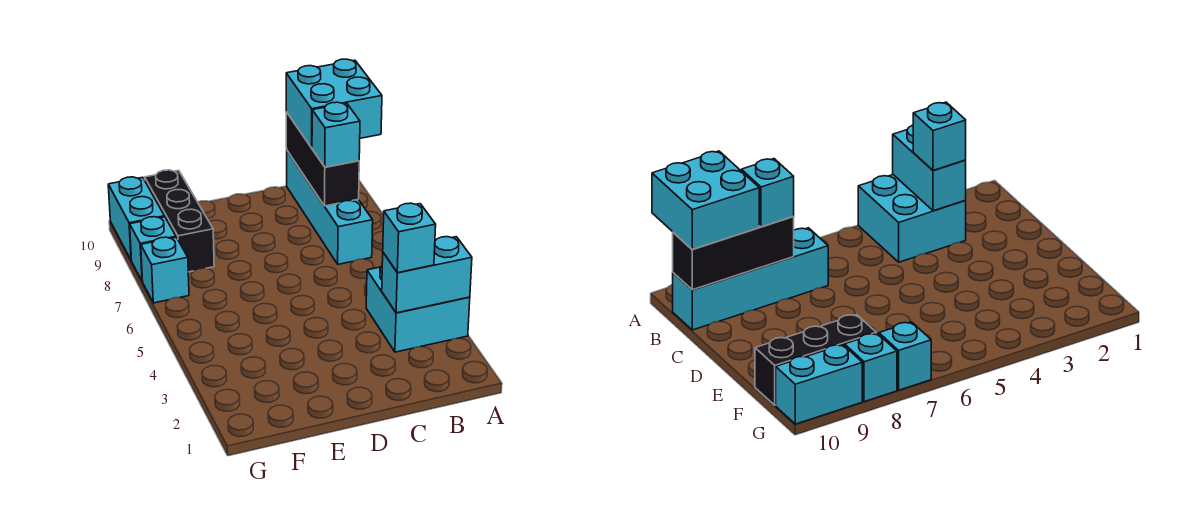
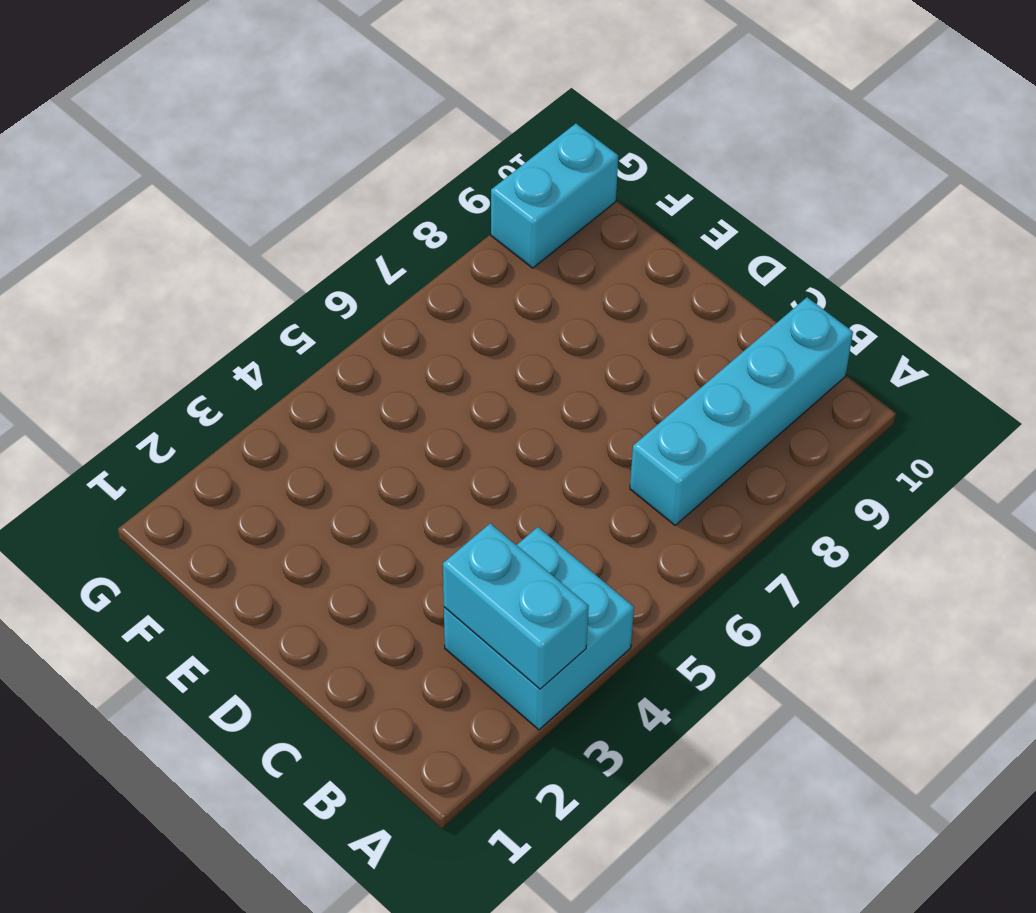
none -> black 1x3 brick [145,170,214,272]
none -> cyan 1x1 brick [141,237,189,303]

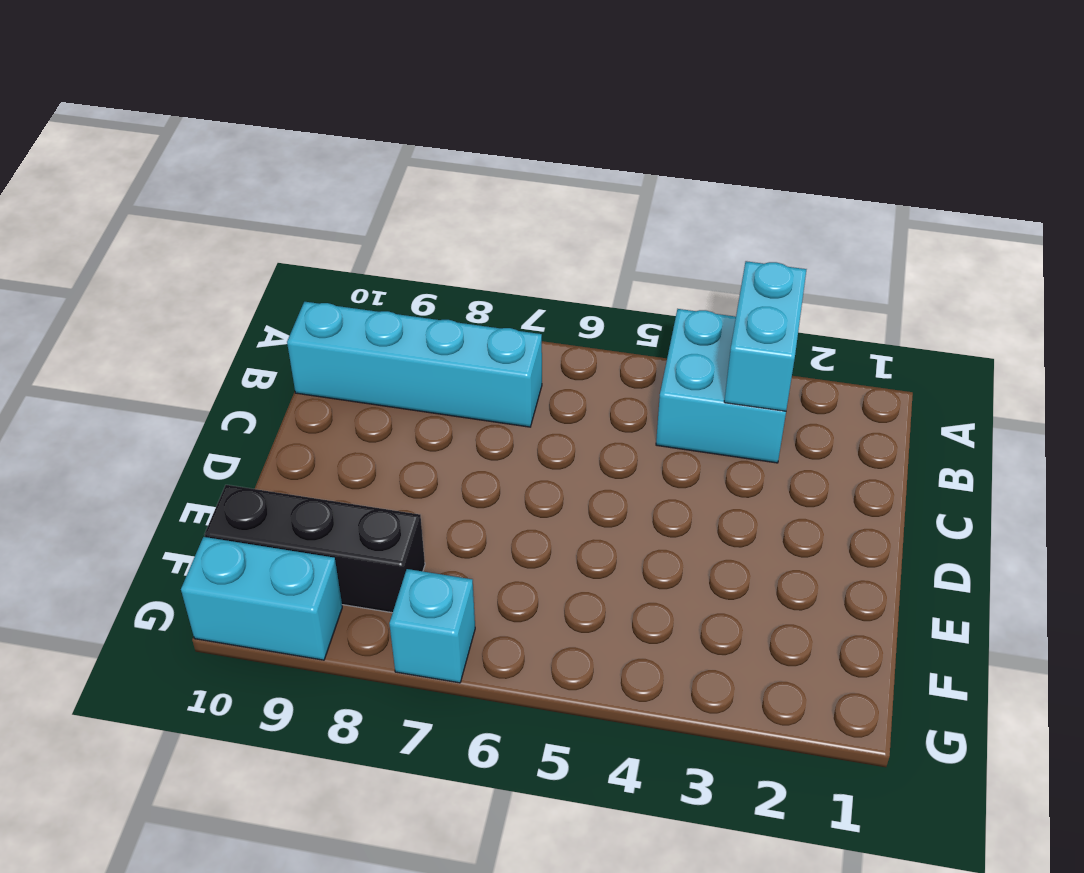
none -> cyan 1x1 brick [130,217,176,281]
none -> black 1x3 brick [286,112,359,206]

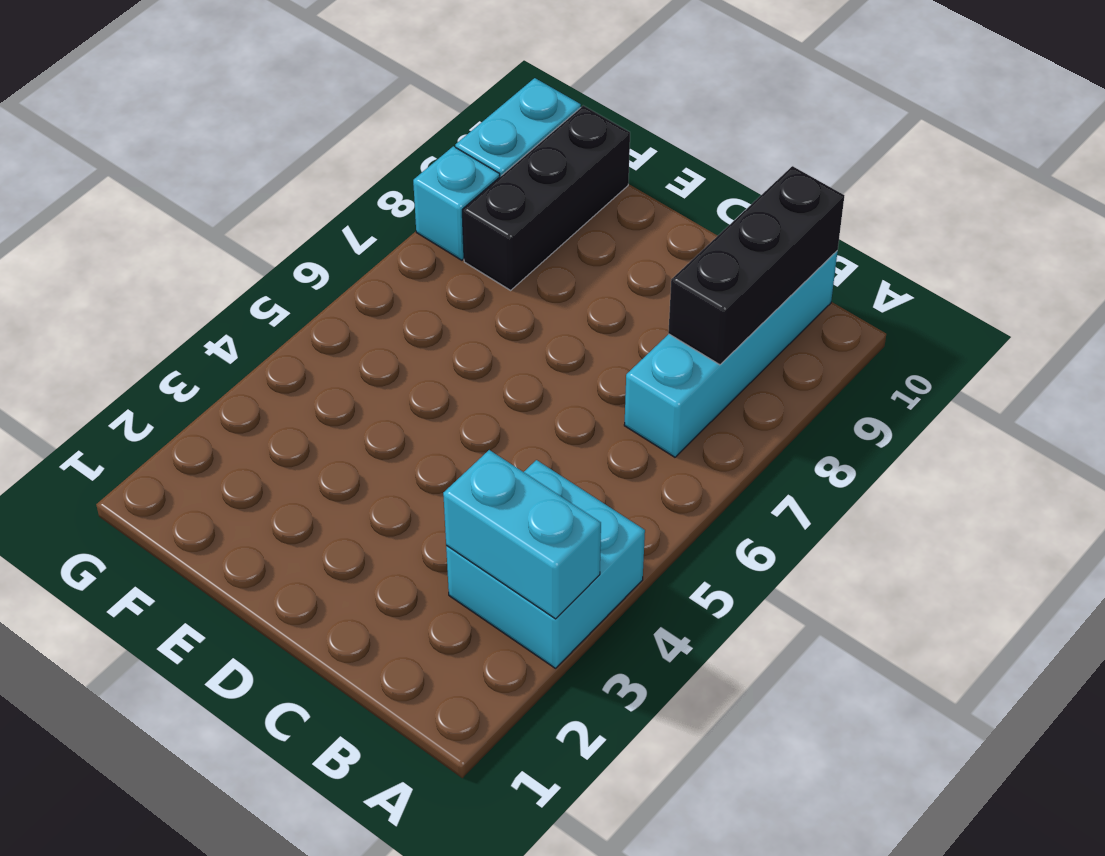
none -> cyan 1x1 brick [141,237,189,303]
none -> cyan 2x2 brick [286,59,382,148]

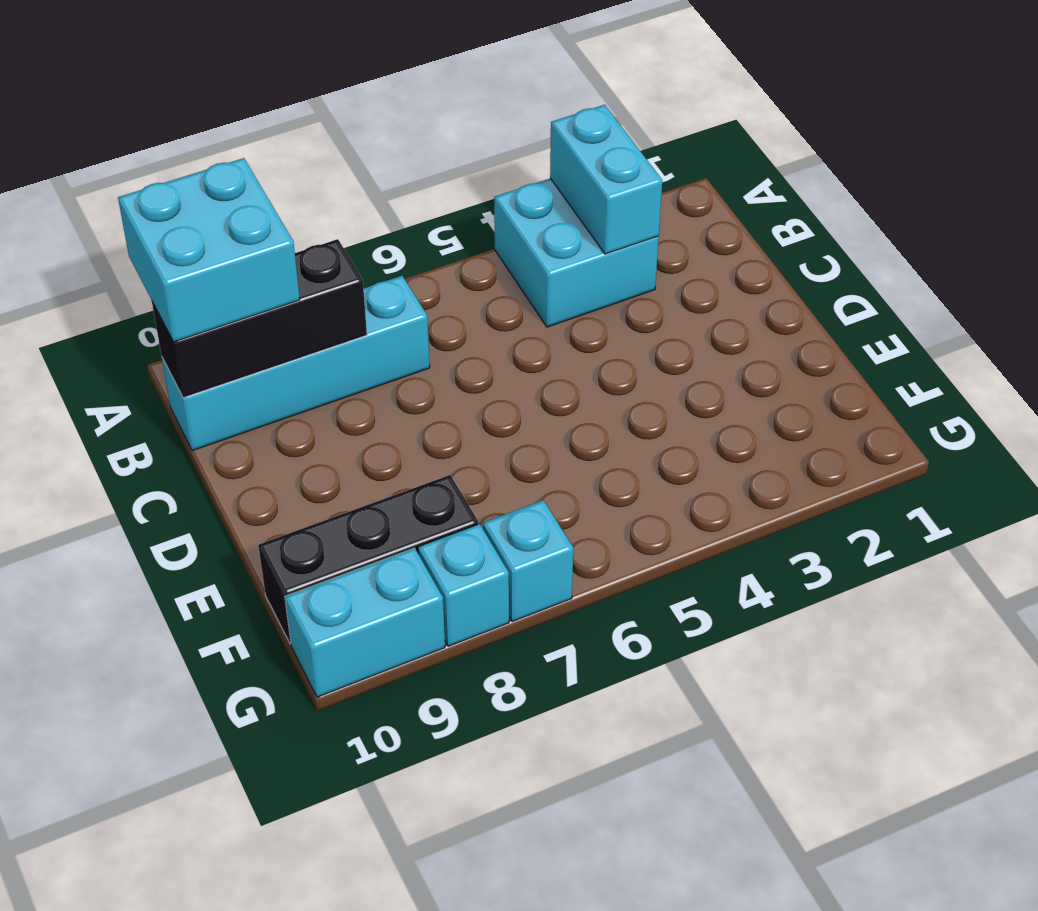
none -> cyan 1x1 brick [383,203,436,273]
none -> cyan 1x1 brick [312,102,360,167]

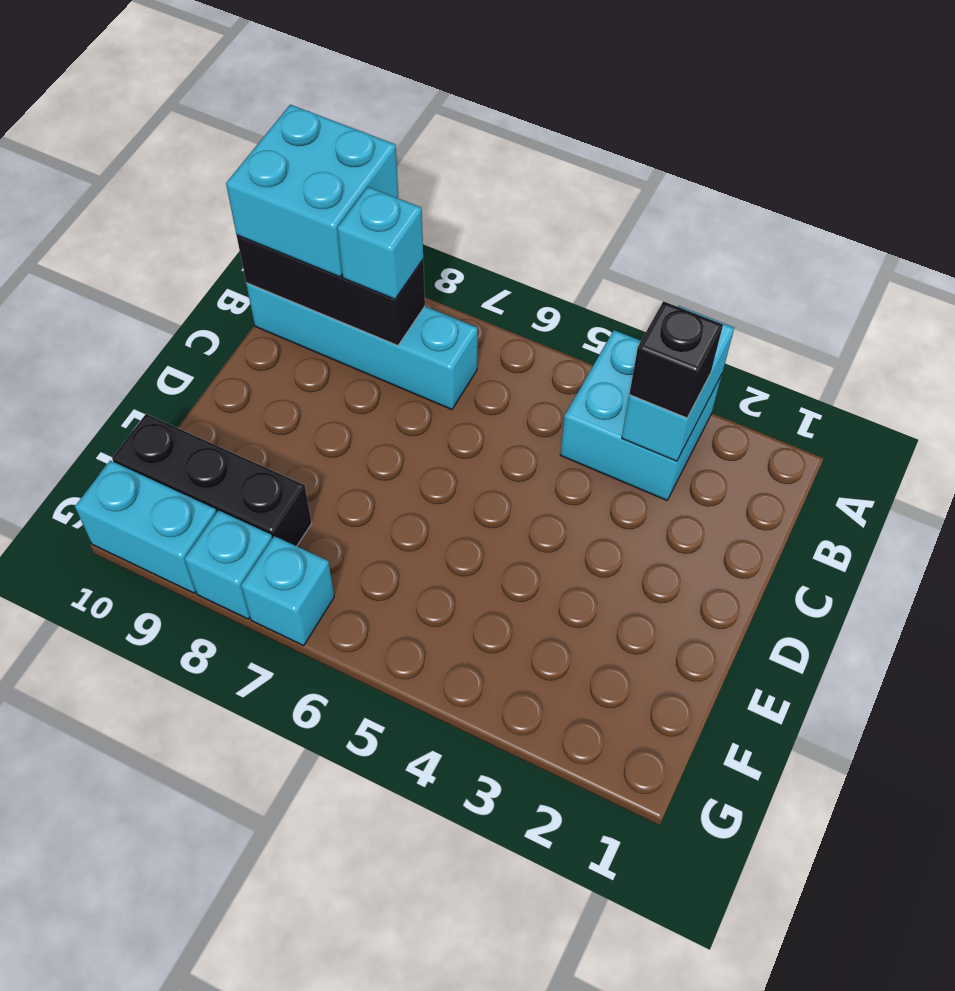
black 1x1 brick [629,301,723,418] -> cyan 1x1 brick [383,203,436,273]

